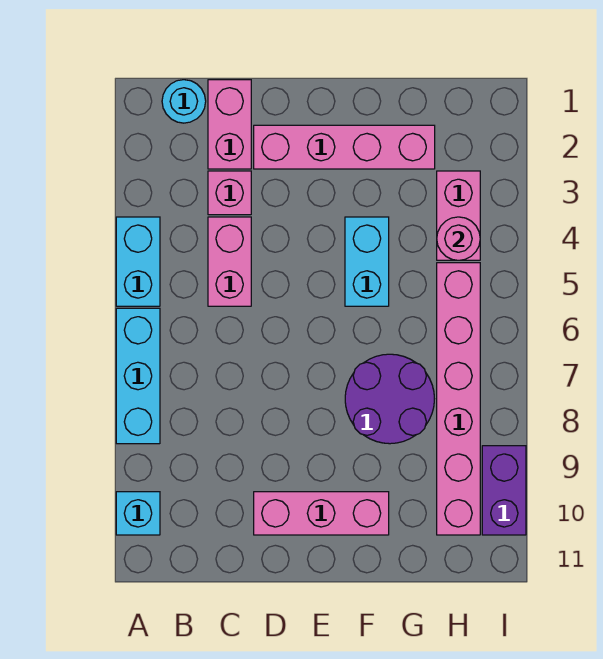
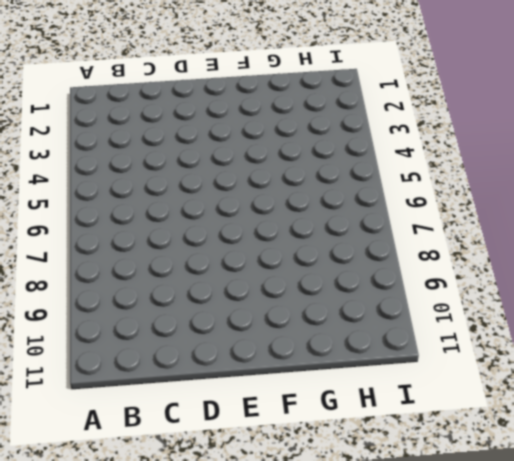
none -> cyan 1x2 brick [116,217,160,306]
none -> cyan 1x3 brick [116,308,160,444]
none -> cyan 1x1 brick [116,492,160,535]

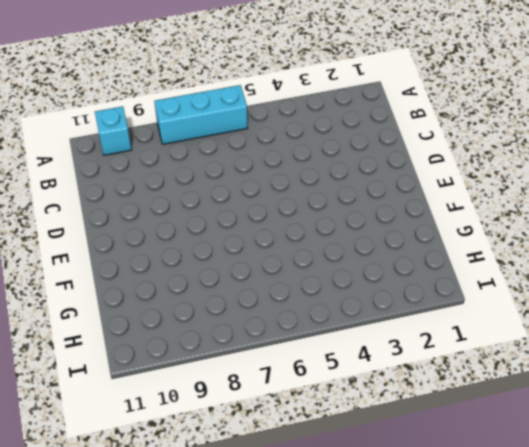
none -> cyan 1x2 brick [116,217,160,306]
none -> cyan 1x1 round brick [162,80,206,123]
none -> pink 1x2 brick [208,80,251,169]

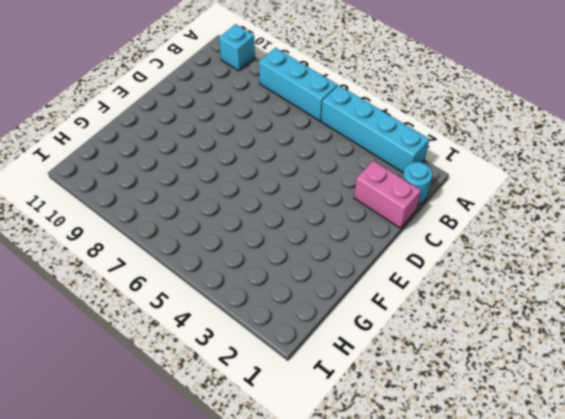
cyan 1x4 brick [321,85,430,173] -> cyan 1x2 brick [116,217,160,306]
none -> pink 1x1 brick [208,171,251,215]
none -> pink 1x2 brick [208,217,251,306]
none -> pink 1x4 brick [254,125,435,169]

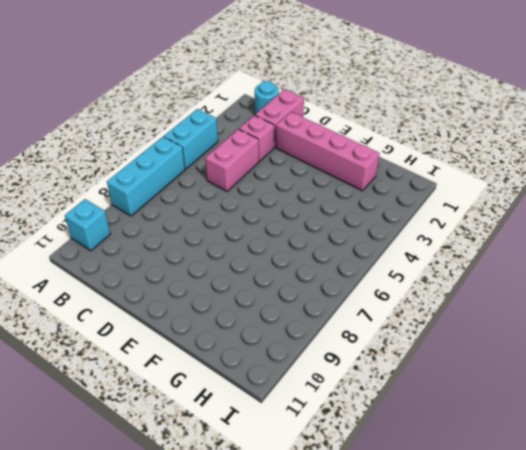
none -> pink 1x3 brick [254,492,389,535]
none -> cyan 1x2 brick [345,217,389,306]
none -> purple 2x2 round brick [345,354,434,444]

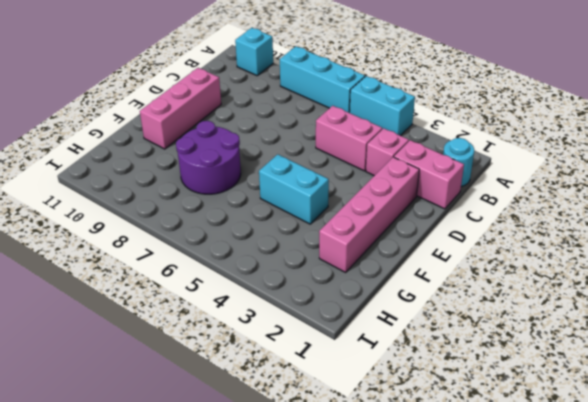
none -> pink 1x2 brick [437,171,480,260]
none -> pink 1x6 brick [437,263,480,535]
none -> purple 1x2 brick [482,446,526,535]

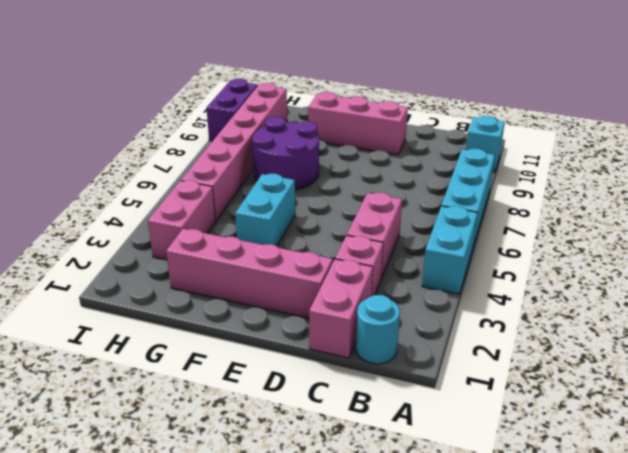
none -> pink 1x1 round brick [437,217,480,260]

